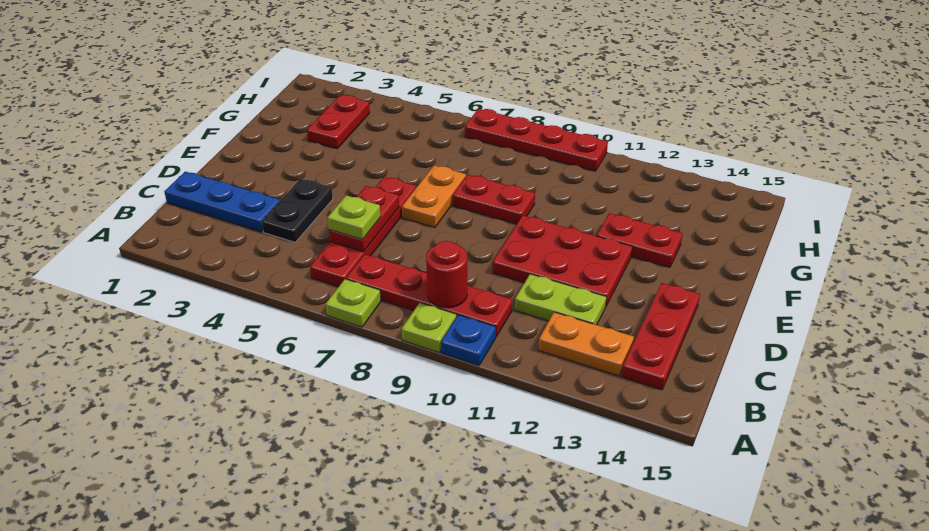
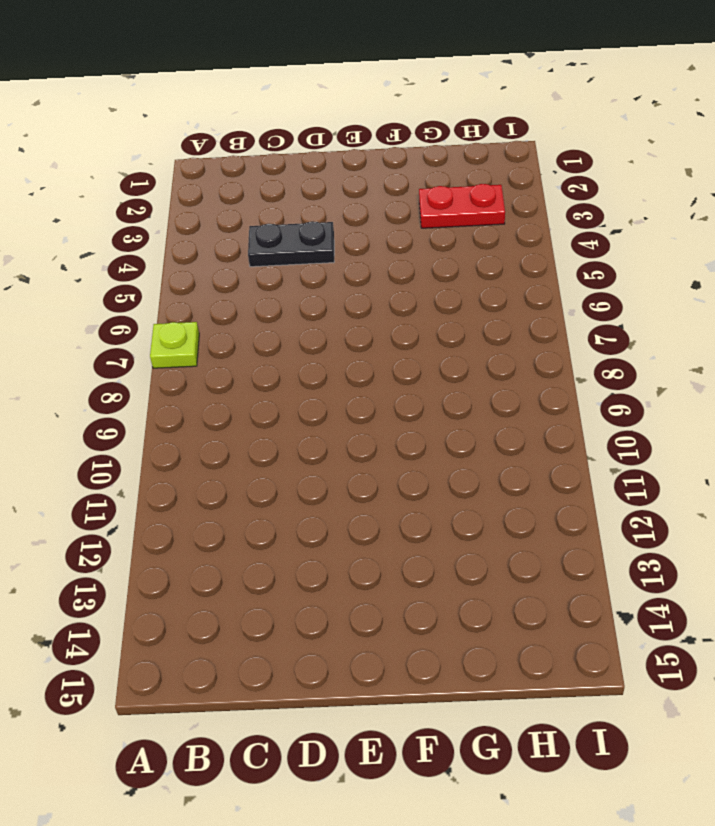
none -> lime 1x1 plate [402,303,456,352]
none -> blue 1x1 plate [441,315,496,366]
none -> red 1x4 plate [310,177,416,287]

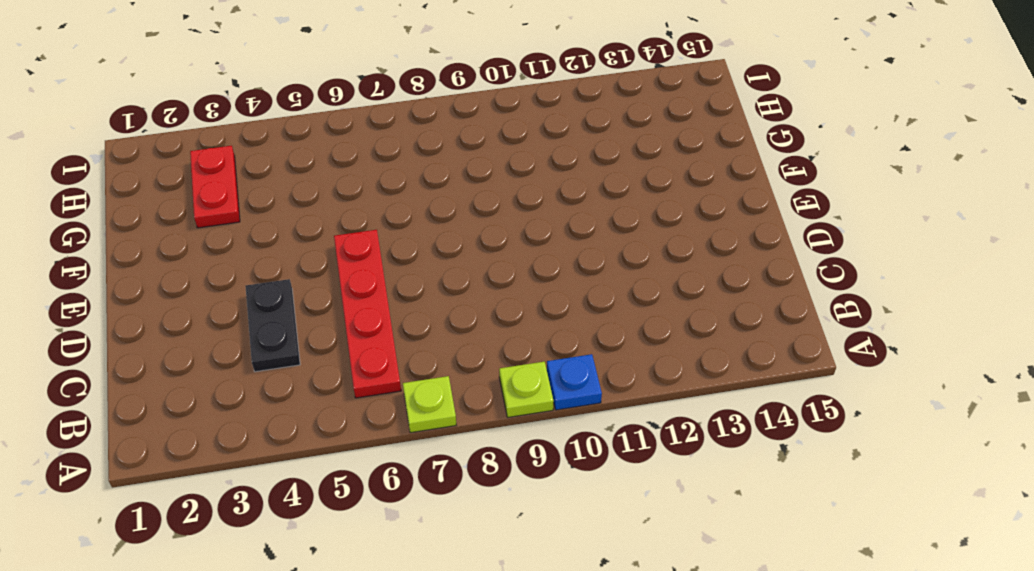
none -> red 1x4 plate [346,254,512,337]
none -> orange 1x2 plate [538,312,634,376]
none -> red 1x3 plate [621,283,700,390]

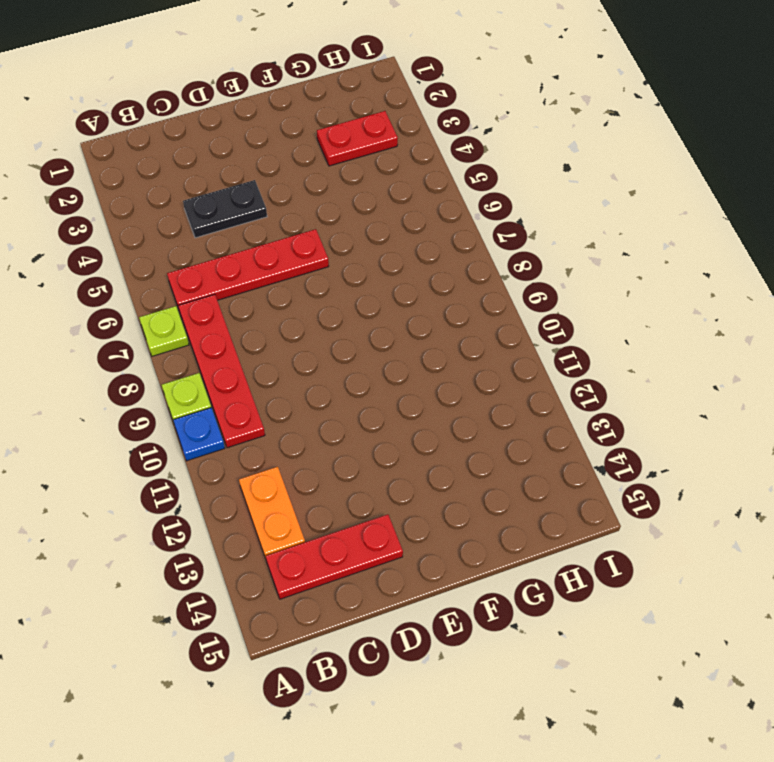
none -> blue 1x3 plate [164,172,280,232]
none -> lime 1x2 plate [515,274,606,325]
none -> red 2x3 plate [493,216,633,307]

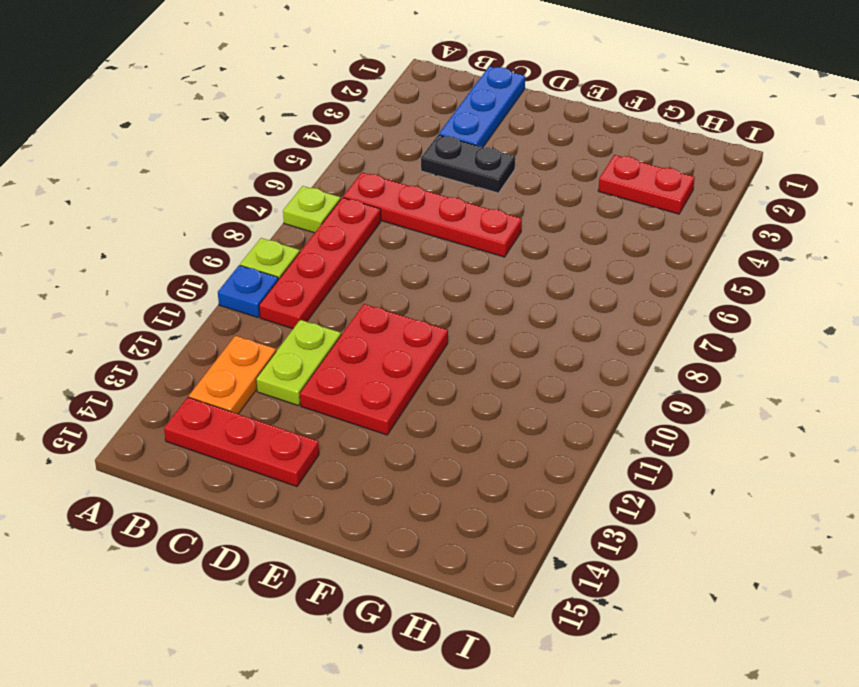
none -> orange 1x2 plate [402,165,466,227]
none -> red 1x2 plate [453,175,535,224]
none -> red 1x2 plate [597,213,683,267]

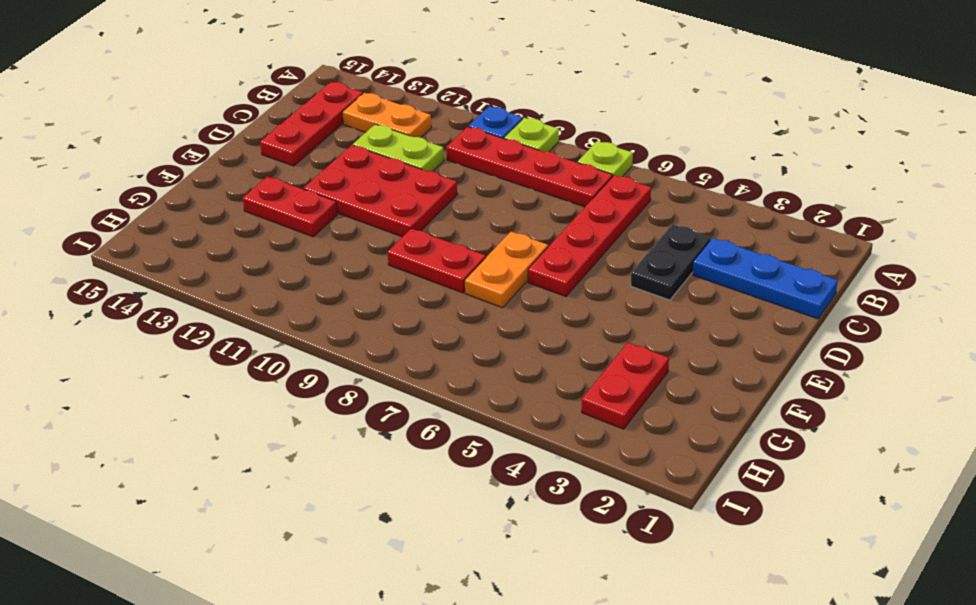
none -> red 1x4 plate [465,109,608,171]
none -> red 1x1 round brick [426,241,467,308]
none -> red 1x2 plate [329,186,399,252]

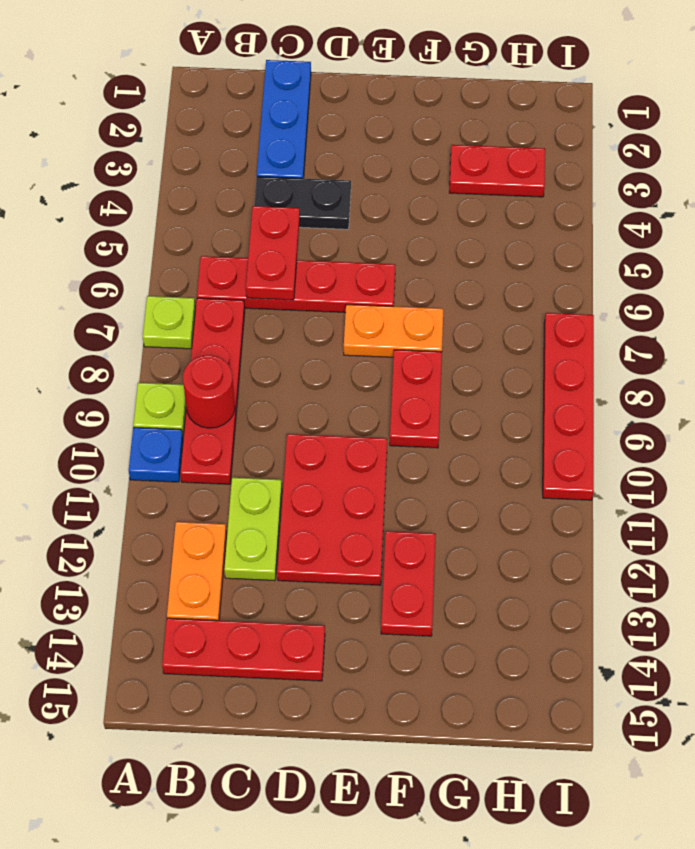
red 1x2 plate [246,206,300,300] -> red 1x2 plate turned to [329,186,399,252]
none -> lime 1x1 plate [328,195,381,239]

